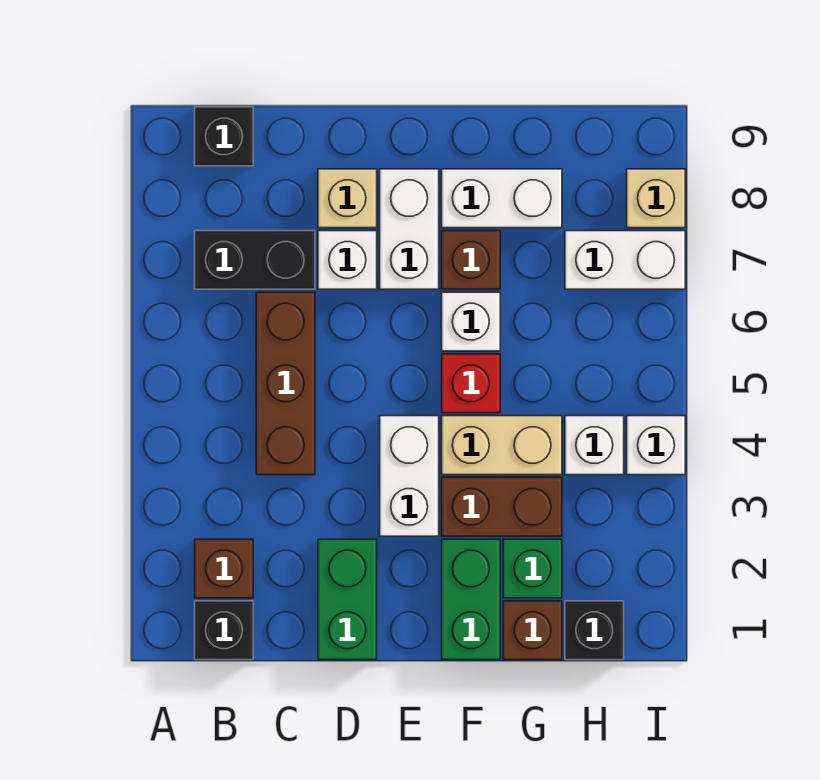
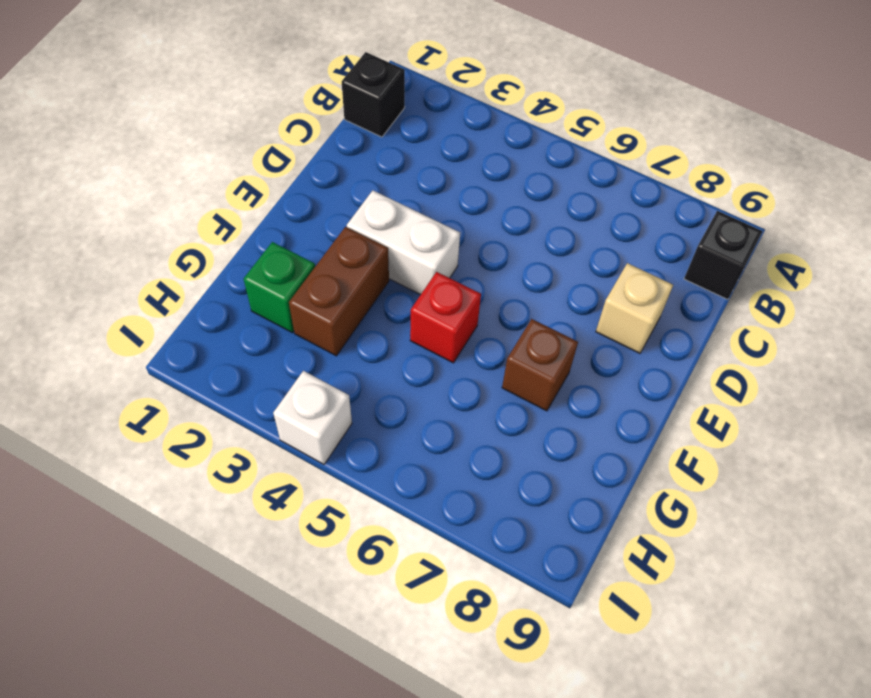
none -> brown 1x1 brick [195,539,253,598]
none -> black 1x2 brick [195,231,315,289]
none -> brown 1x3 brick [256,292,315,475]

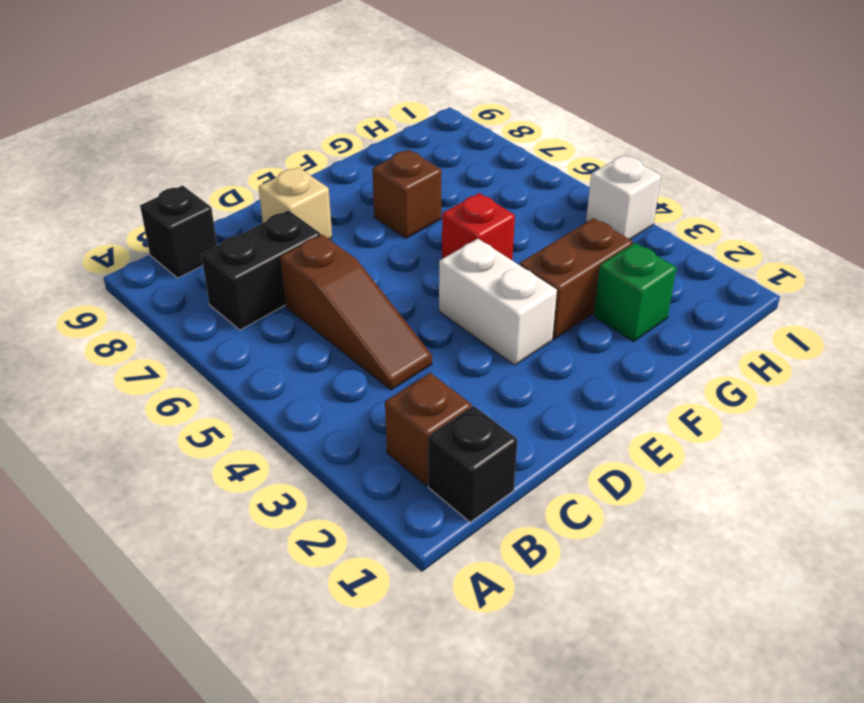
brown 1x3 slope [280,235,432,390] -> brown 1x3 brick [256,292,315,475]
none -> green 1x2 brick [318,539,377,660]
none -> white 1x1 brick [318,231,377,289]
none -> white 1x2 brick [380,169,439,289]

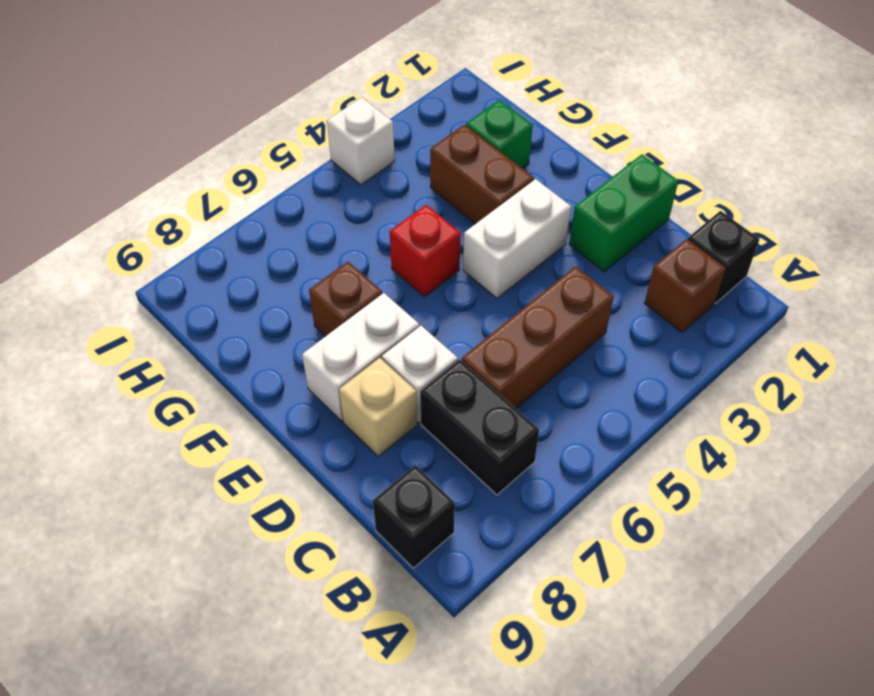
none -> green 1x2 brick [442,539,500,660]
none -> tan 1x2 brick [442,416,562,475]
none -> white 1x1 brick [442,292,500,351]

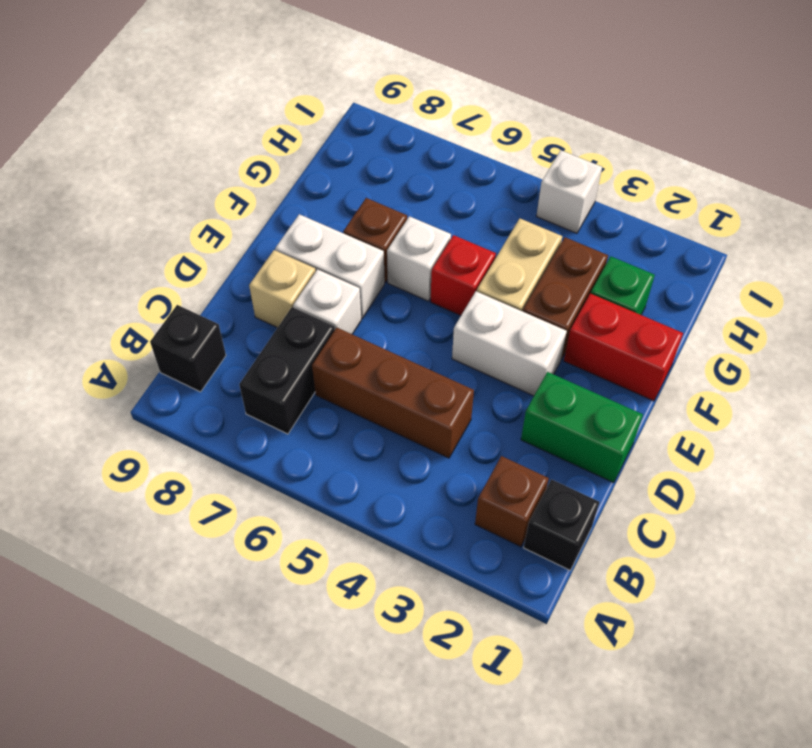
red 1x2 brick [564,293,683,401] -> green 1x2 brick [442,539,500,660]
none -> white 1x2 brick [442,169,562,228]
none -> brown 1x1 brick [503,601,562,660]
none -> black 1x1 brick [565,601,624,660]

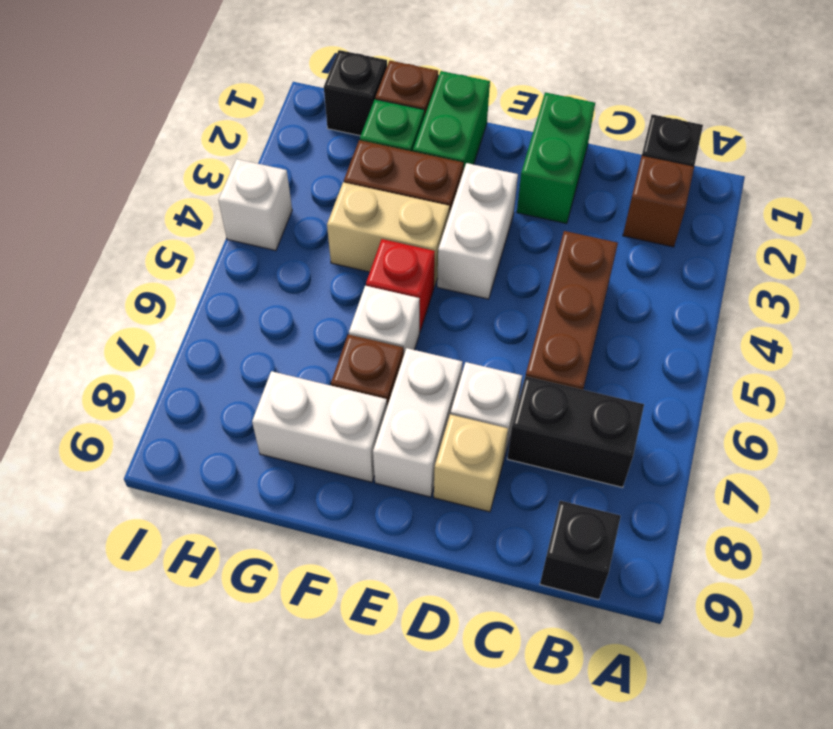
none -> white 1x1 brick [565,416,624,475]
none -> white 1x2 brick [565,231,685,289]
none -> tan 1x1 brick [627,169,685,228]

